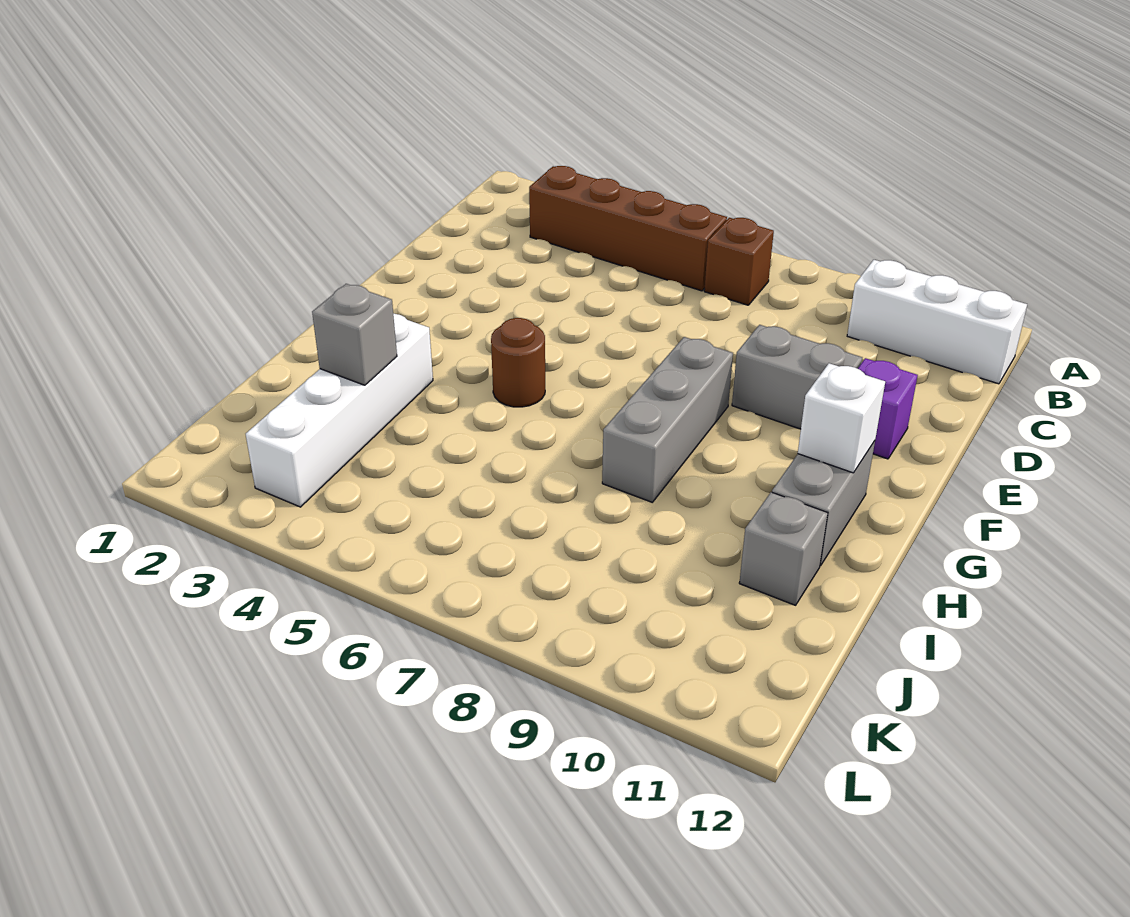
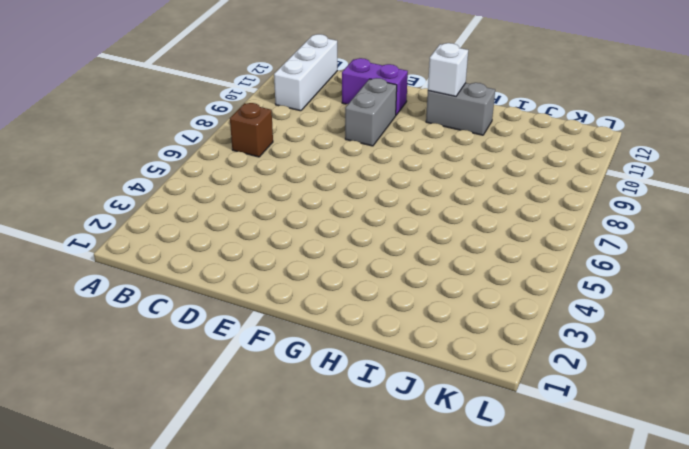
purple 1x2 brick [342,58,408,115] -> purple 1x1 brick [858,358,918,459]
none -> brown 1x4 brick [529,166,727,291]
none -> grey 1x3 brick [602,337,733,502]
none -> brown 1x1 round brick [491,318,545,407]

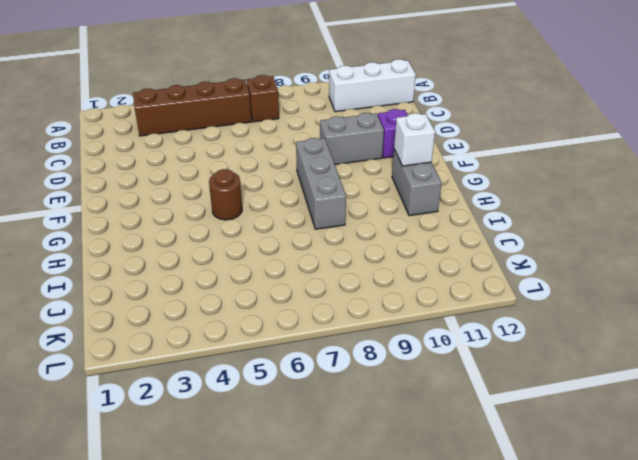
none -> white 1x4 brick [246,314,433,507]
none -> grey 1x1 brick [739,492,828,605]
none -> grey 1x1 brick [312,284,397,385]

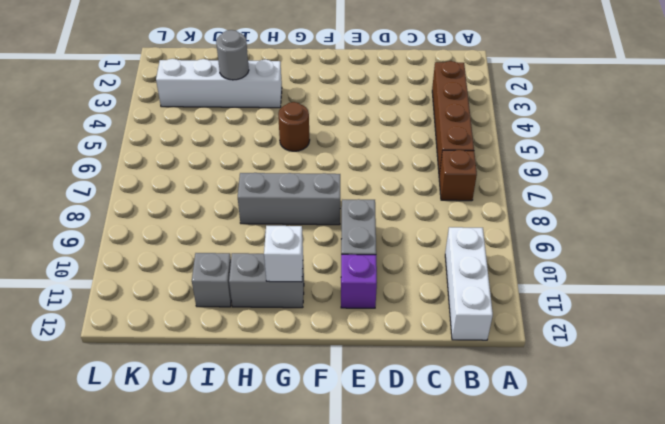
grey 1x1 round brick [216,30,249,80] -> grey 1x1 brick [312,284,397,385]

